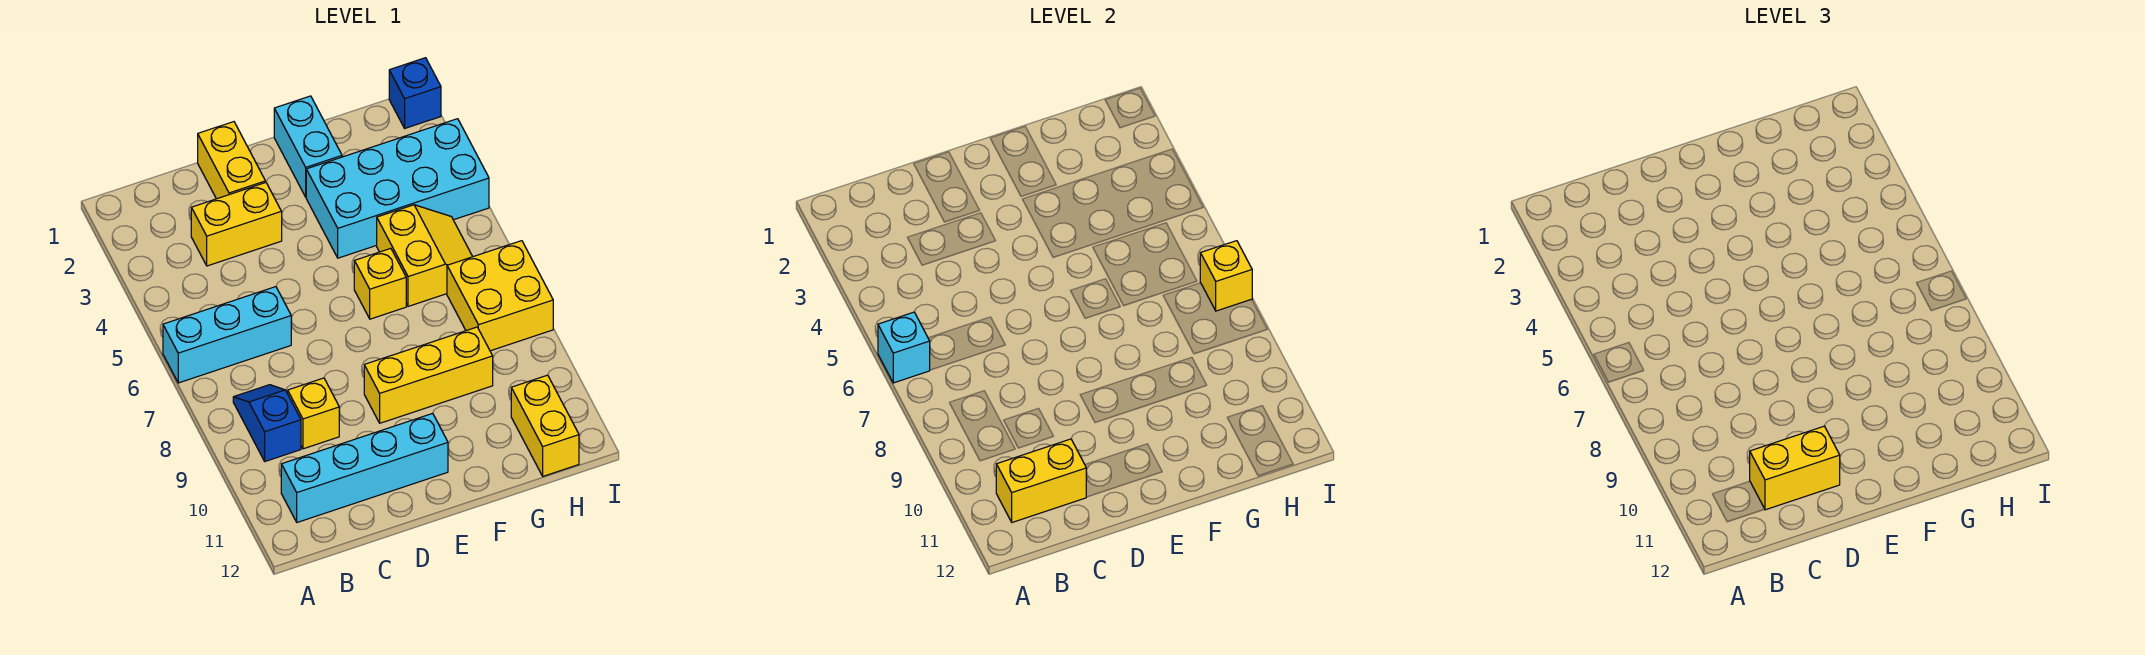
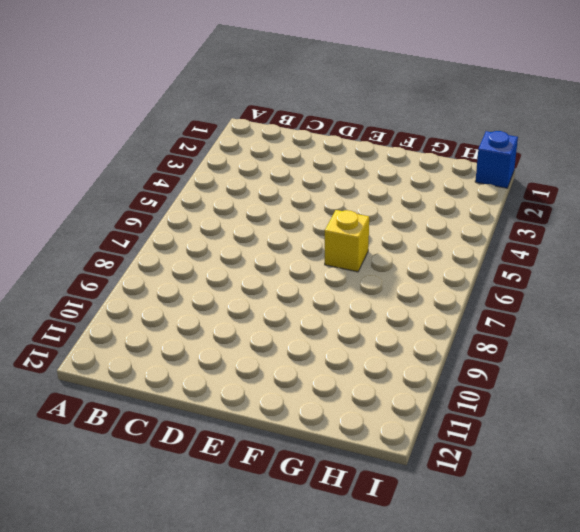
none -> cyan 1x3 brick [163,287,291,383]
none -> blue 1x2 slope [233,385,301,461]
none -> cyan 1x4 brick [281,413,448,522]

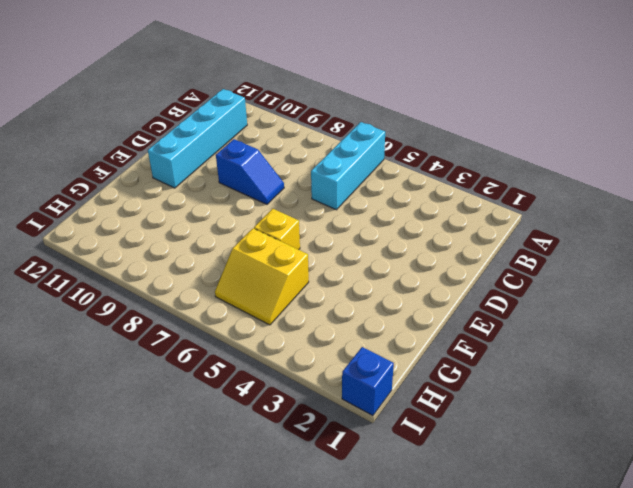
blue 1x2 slope [216,139,284,204] -> blue 1x2 slope moved to [233,385,301,461]
none -> yellow 1x2 brick [191,182,282,266]
none -> yellow 1x1 brick [288,378,339,449]
none -> yellow 1x2 brick [198,122,265,199]

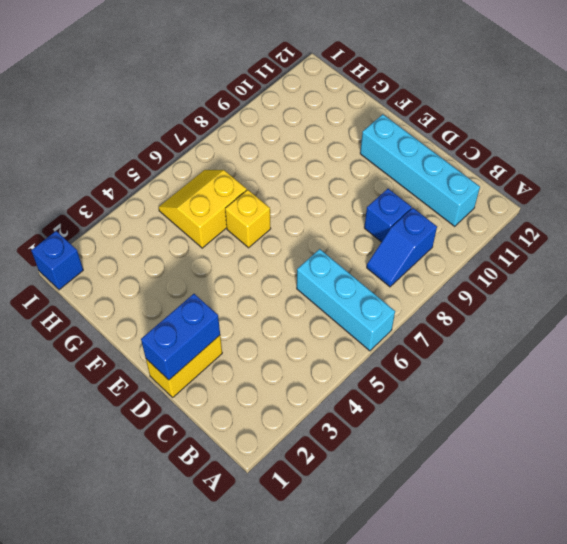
blue 1x1 brick [364,189,412,242] -> yellow 1x1 brick [288,378,339,449]
blue 1x2 brick [141,294,220,380] -> none
none -> yellow 1x2 brick [191,182,282,266]
none -> yellow 1x3 brick [364,327,493,423]
none -> cyan 1x2 brick [274,96,342,197]

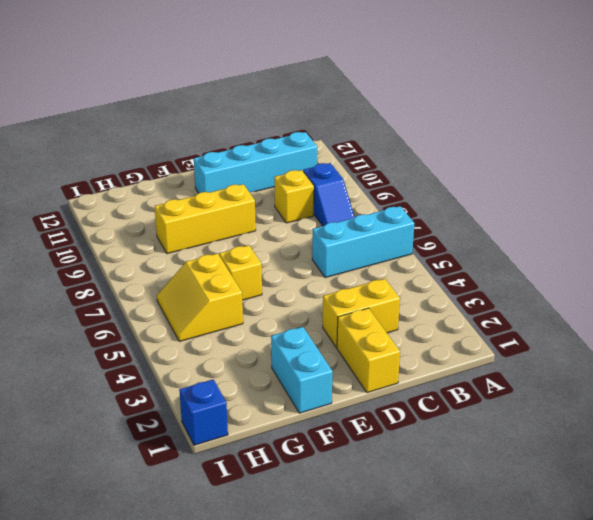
none -> cyan 2x4 brick [306,119,489,258]
none -> yellow 2x2 brick [447,241,553,351]
none -> yellow 1x2 brick [511,375,579,476]

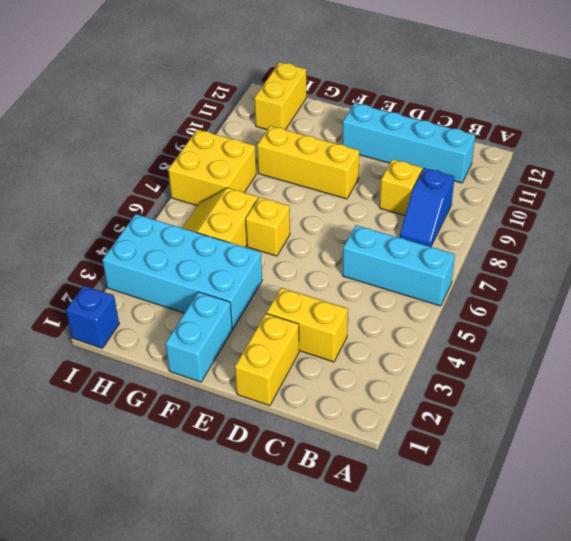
none -> cyan 1x1 brick [878,312,930,383]
none -> yellow 1x2 brick [996,439,1086,522]
none -> yellow 1x1 brick [1200,241,1252,311]

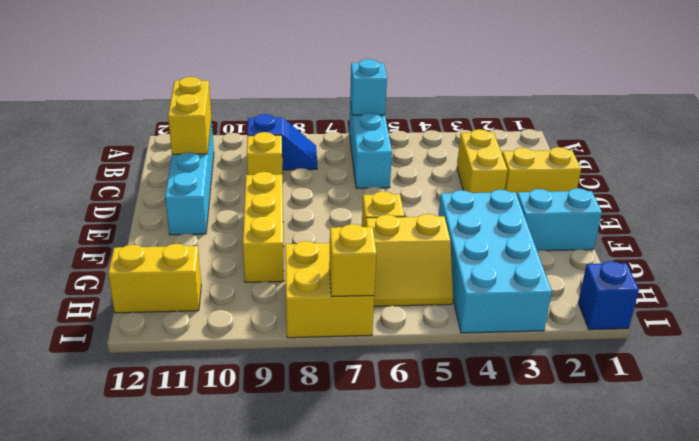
none -> yellow 1x2 brick [1750,426,1840,510]

